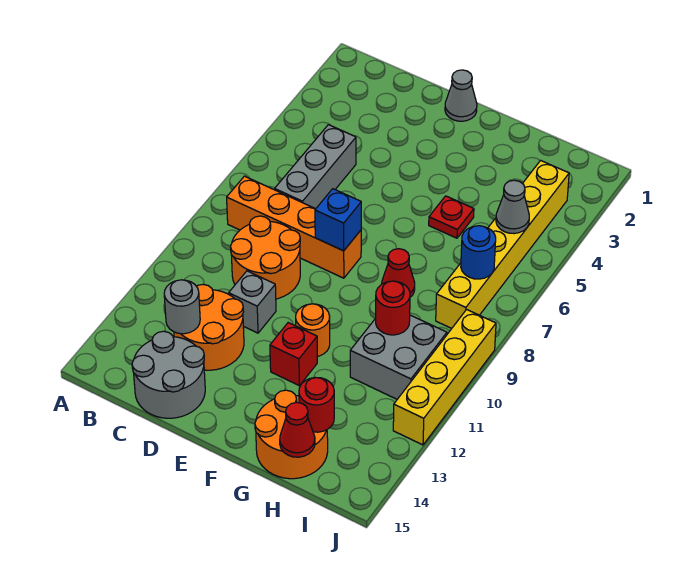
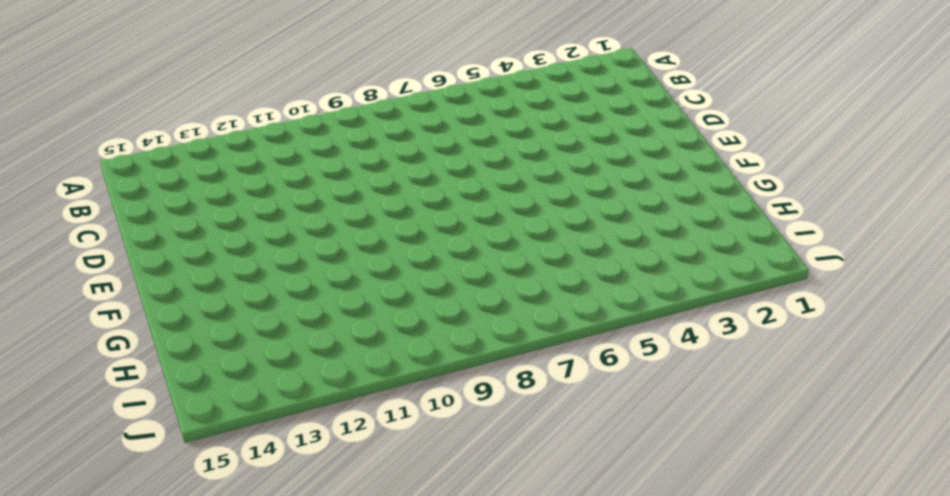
none -> orange 1x4 brick [227,176,361,278]
none -> grey 1x3 brick [275,125,356,209]
none -> orange 2x2 round brick [231,216,300,299]

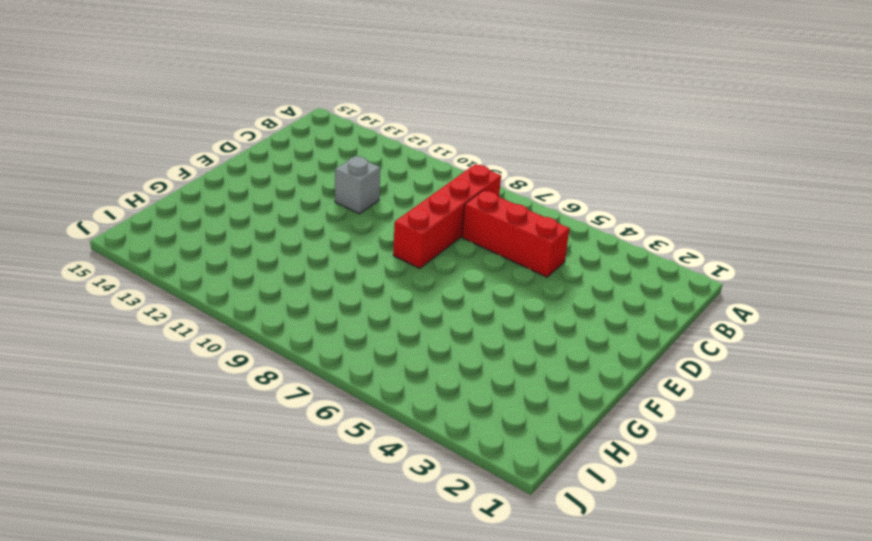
red 1x4 brick [393,164,501,268] -> orange 1x4 brick [227,176,361,278]
red 1x3 brick [462,190,569,277] -> grey 1x3 brick [275,125,356,209]
none -> orange 2x2 round brick [231,216,300,299]
none -> orange 2x2 round brick [174,284,244,370]
none -> grey 2x2 round brick [132,331,205,418]

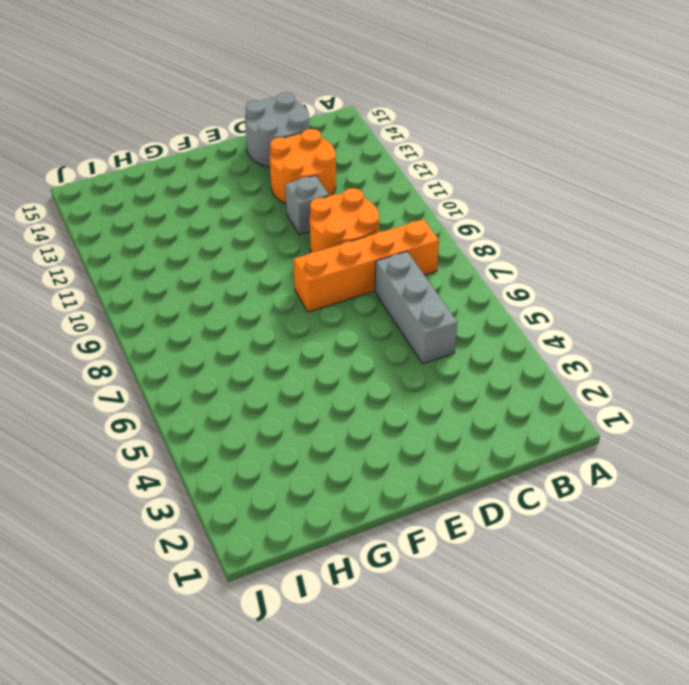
none -> grey 1x1 cone [445,70,477,121]
none -> orange 1x1 round brick [296,304,330,356]
none -> red 1x1 brick [270,323,317,385]

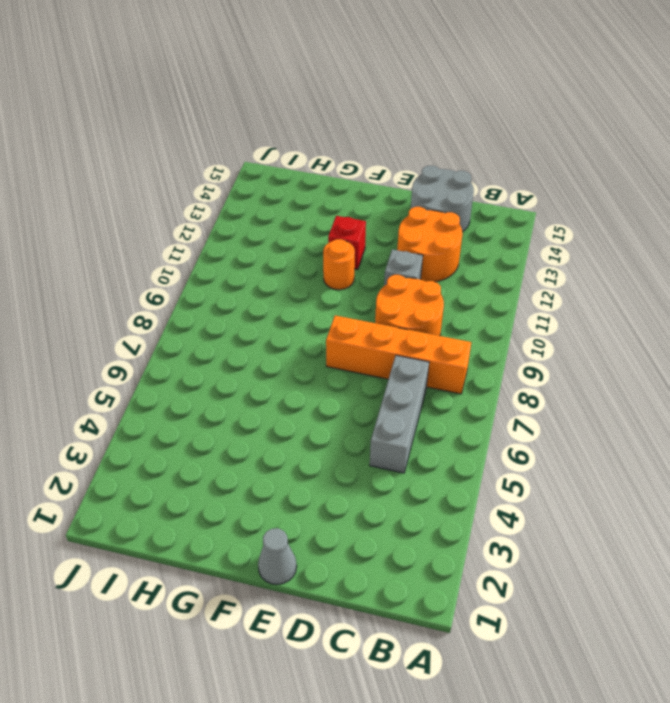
none -> red 1x1 plate [429,196,474,238]
none -> red 1x1 cone [382,249,415,297]
none -> orange 2x2 round brick [255,390,328,479]

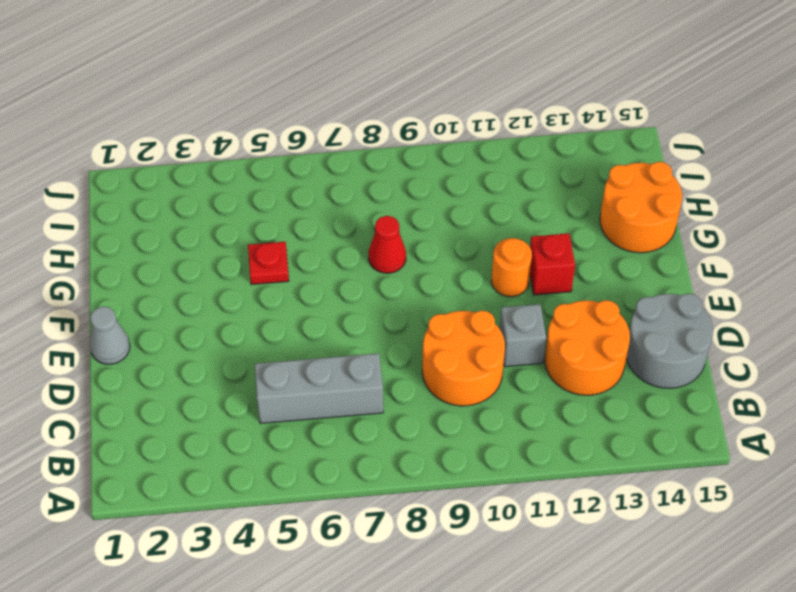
none -> orange 1x4 brick [227,176,361,278]
none -> grey 2x2 brick [350,315,447,399]
none -> yellow 1x6 brick [436,160,569,328]

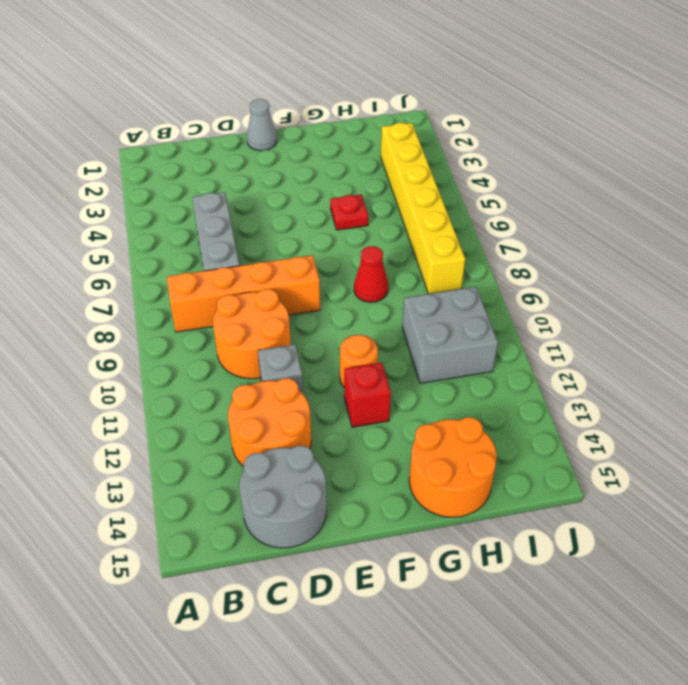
none -> yellow 1x4 brick [393,310,496,445]
none -> grey 1x1 round brick [164,280,200,334]
none -> blue 1x1 brick [315,189,361,251]

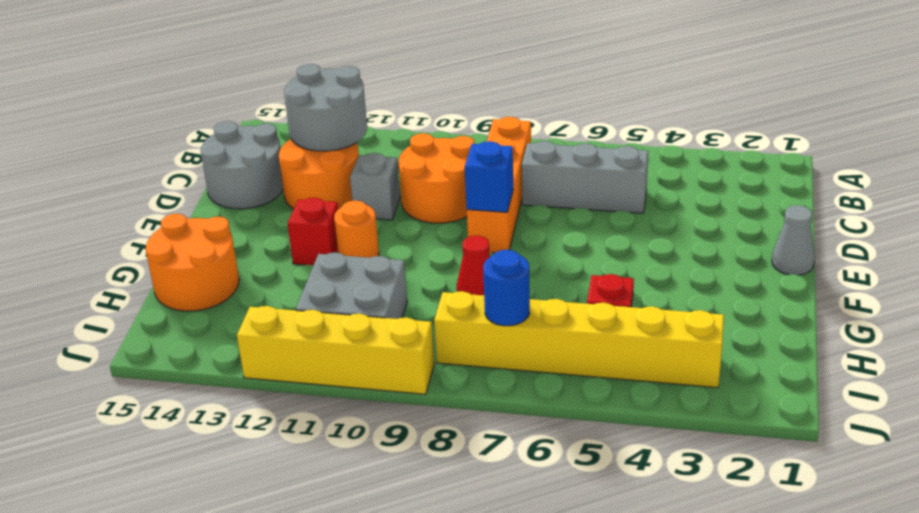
grey 2x2 round brick [284,64,367,151] -> grey 1x1 round brick [164,280,200,334]
none -> red 1x1 round brick [376,281,410,335]
none -> red 1x1 round brick [299,377,334,432]
none -> red 1x1 cone [280,403,315,457]

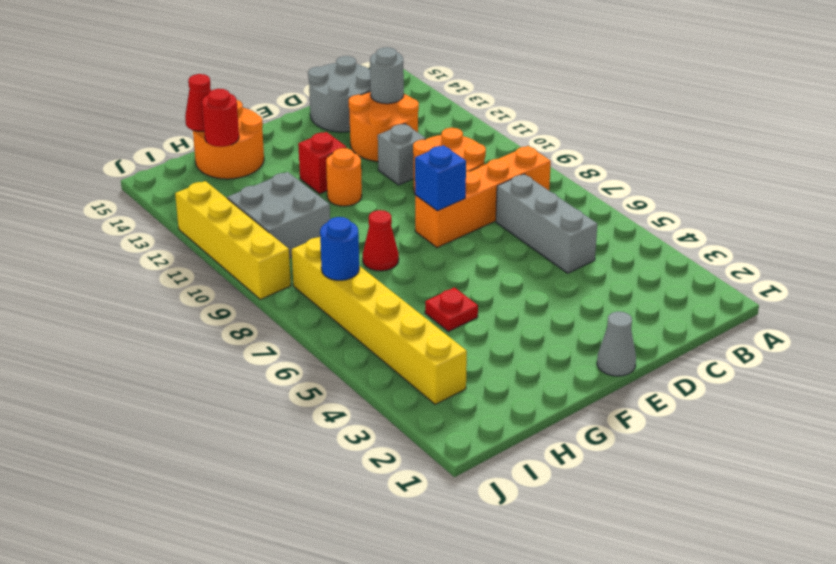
none -> red 1x1 round brick [376,281,410,335]
none -> grey 1x1 cone [496,180,529,234]

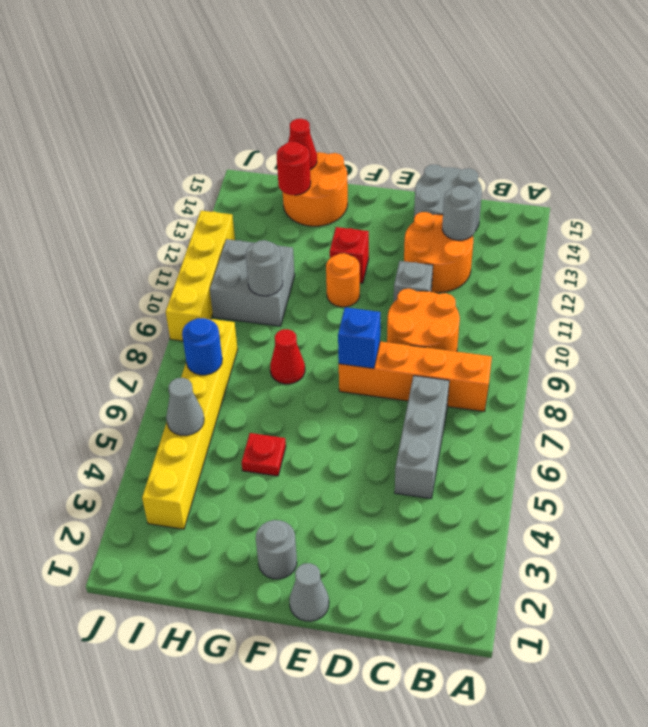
grey 1x1 round brick [256,520,297,579] -> none
grey 1x1 round brick [246,240,283,296] -> red 1x1 round brick [376,281,410,335]

